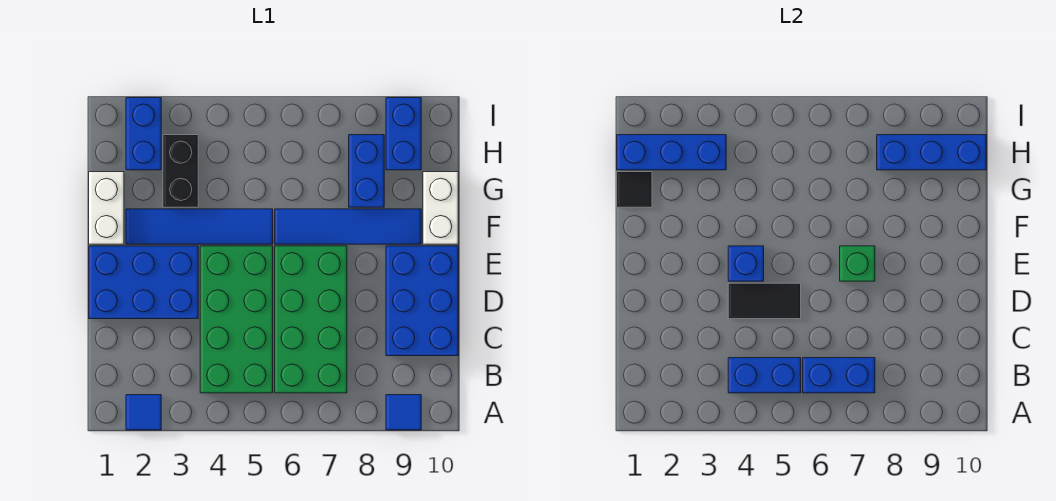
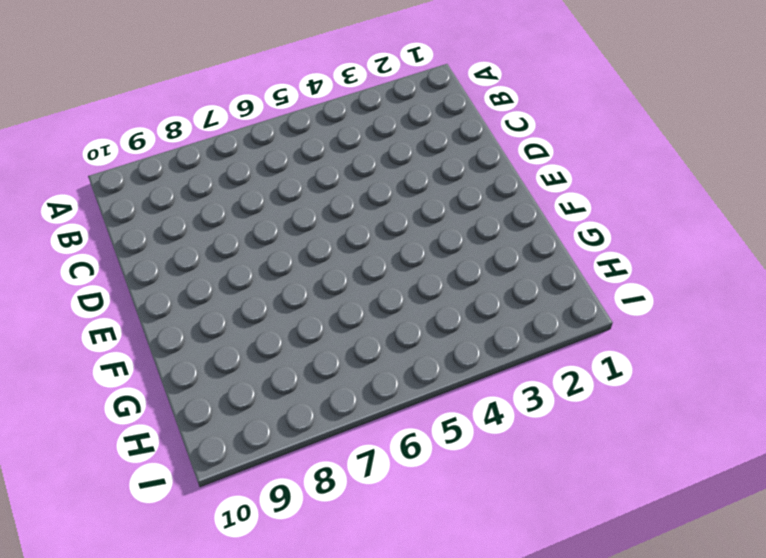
none -> blue 1x1 tile [126,395,161,430]
none -> blue 1x1 tile [386,395,421,430]
none -> green 2x4 brick [200,246,273,393]

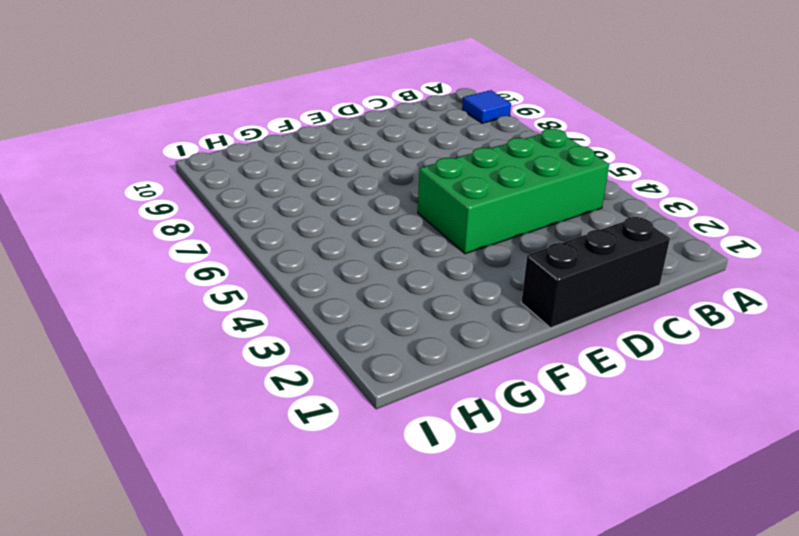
black 1x3 brick [521,217,670,328] -> blue 2x3 brick [89,246,198,319]
none -> blue 1x1 tile [126,395,161,430]
none -> green 2x4 brick [275,246,347,393]
none -> blue 2x3 brick [386,246,458,356]

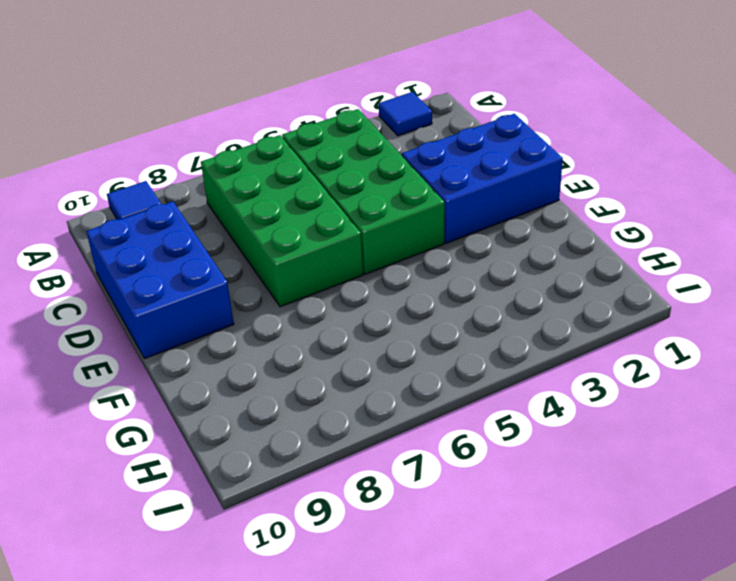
none -> white 1x2 brick [89,172,124,244]
none -> blue 1x4 tile [126,209,273,244]
none -> blue 1x4 tile [275,209,421,244]

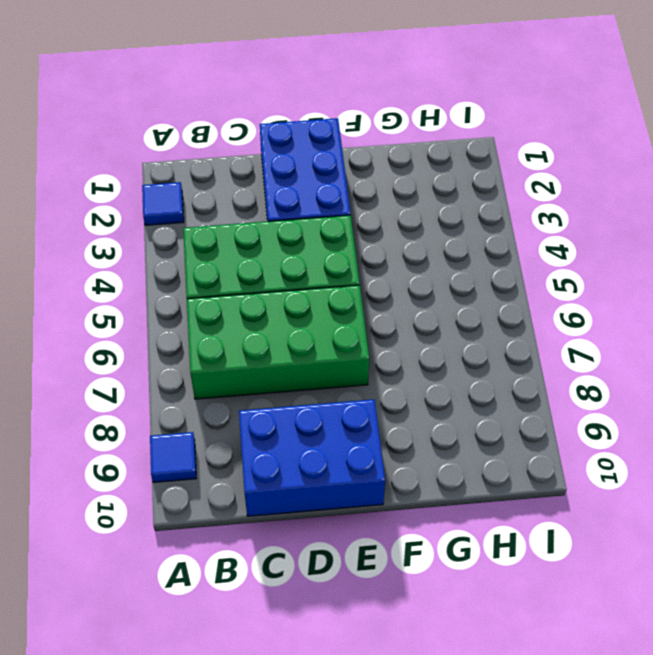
none -> white 1x2 brick [89,172,124,244]
none -> blue 1x4 tile [126,209,273,244]
none -> blue 1x4 tile [275,209,421,244]

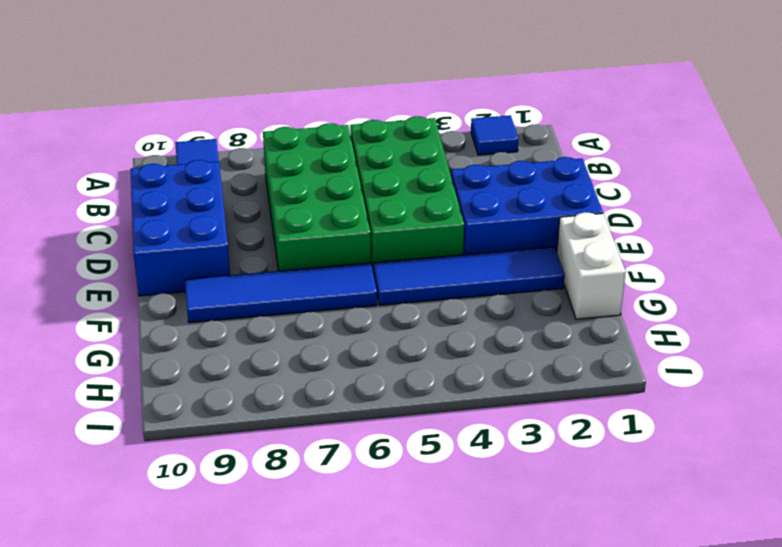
none -> white 1x2 brick [423,172,458,244]
none -> black 1x2 brick [163,135,198,207]
none -> blue 1x2 brick [349,135,384,207]

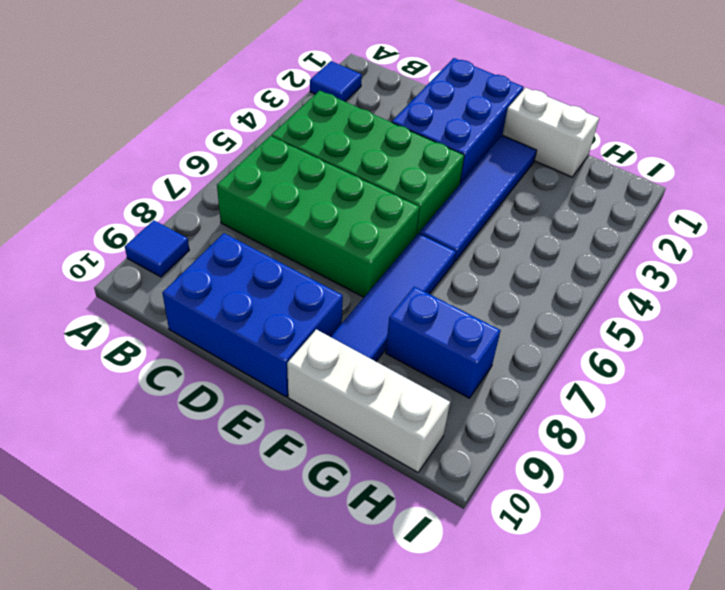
white 1x3 brick [287,329,450,472] -> white 1x2 brick [423,172,458,244]
none -> black 1x2 brick [163,135,198,207]
none -> blue 1x2 brick [126,98,161,170]
none -> blue 1x2 brick [386,98,421,170]

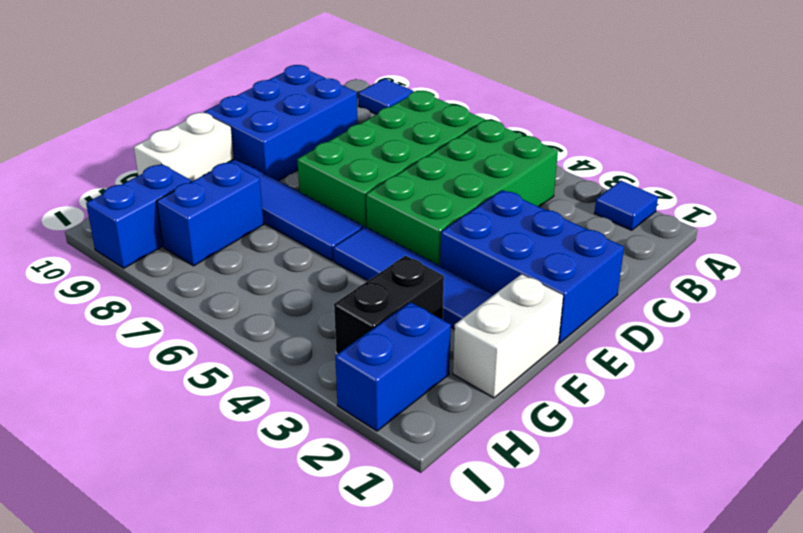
none -> blue 1x2 brick [728,358,801,393]
none -> blue 1x2 brick [803,358,875,393]
none -> black 1x2 tile [728,283,801,319]

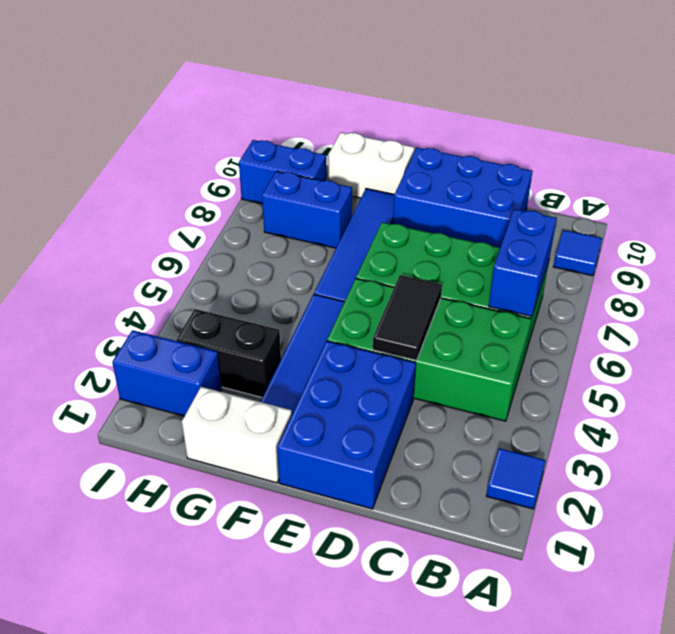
none -> blue 1x2 brick [728,358,801,393]
none -> blue 1x1 brick [728,246,764,281]
none -> green 1x1 brick [840,246,875,281]

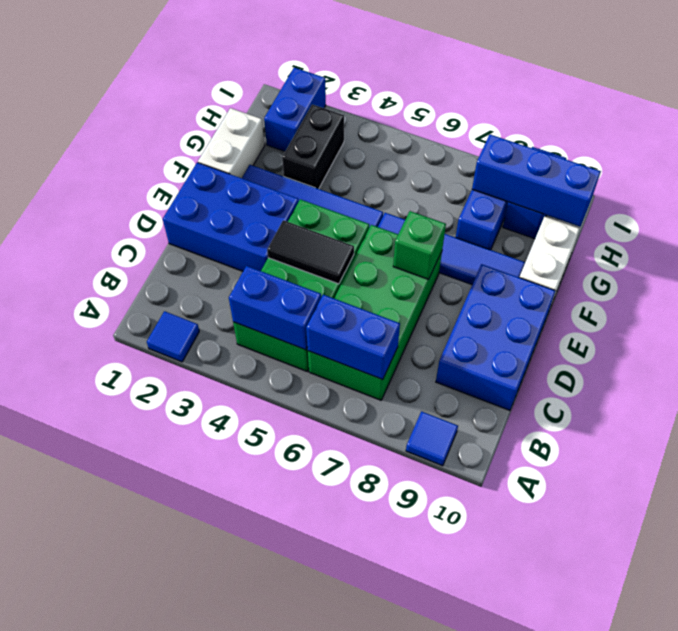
none -> blue 1x1 brick [728,246,764,281]
none -> black 1x1 tile [617,172,652,207]
none -> blue 1x3 brick [617,135,726,170]

